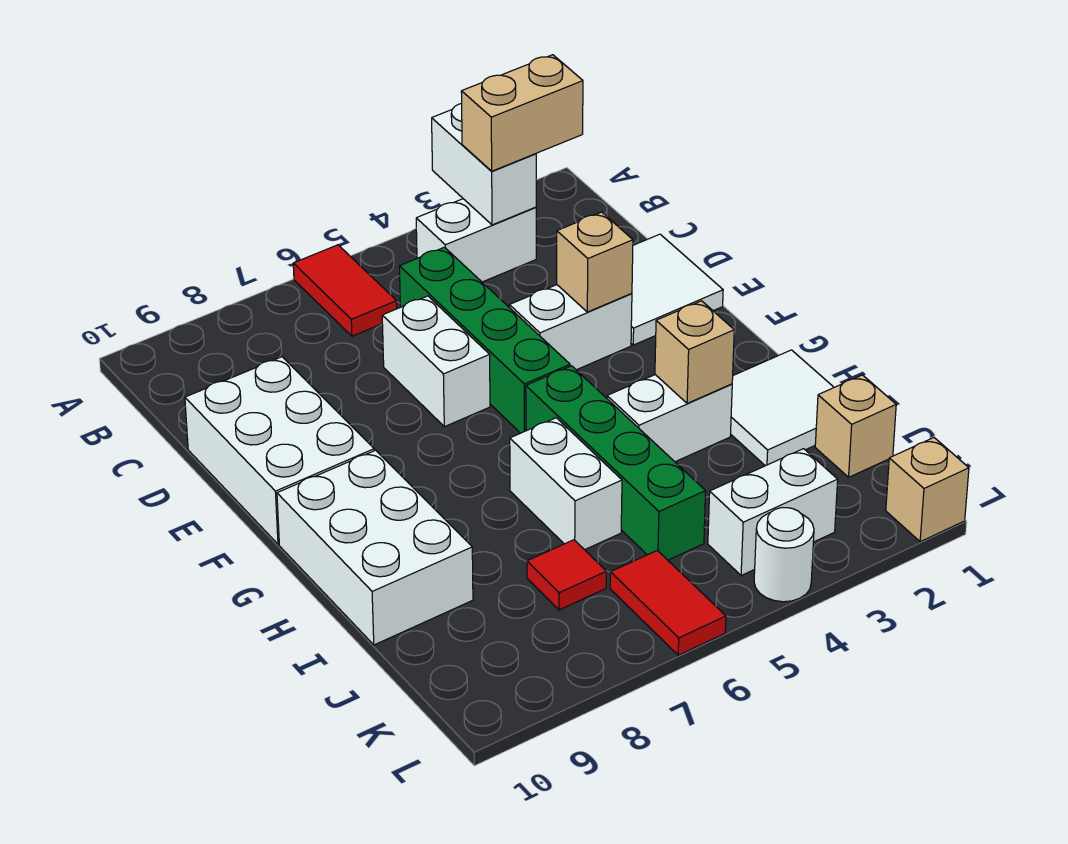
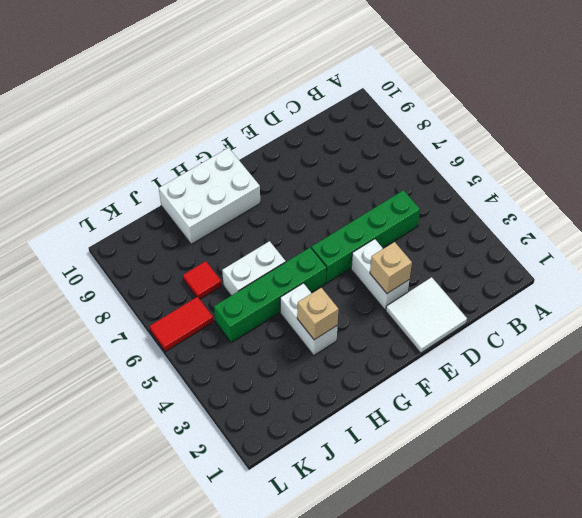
none -> red 1x2 tile [293,245,397,336]
none -> white 1x2 brick [416,199,536,282]
none -> white 1x2 brick [382,296,490,427]

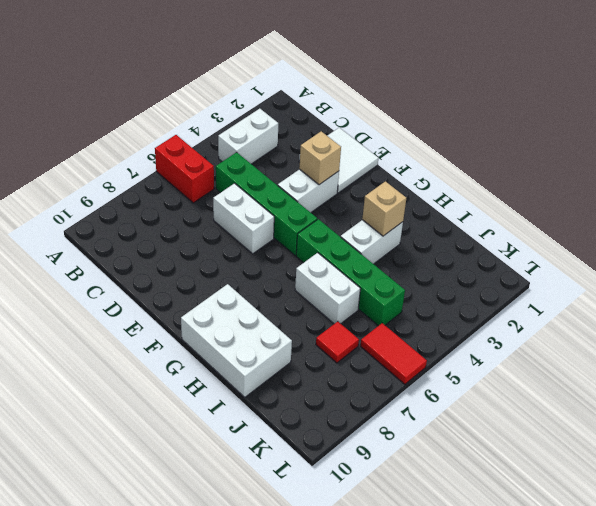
red 1x2 brick [155,135,214,203] -> red 1x2 tile [293,245,397,336]
none -> white 2x3 brick [185,357,374,544]
none -> white 2x2 tile [731,350,834,466]
none -> tan 1x1 brick [815,375,896,477]

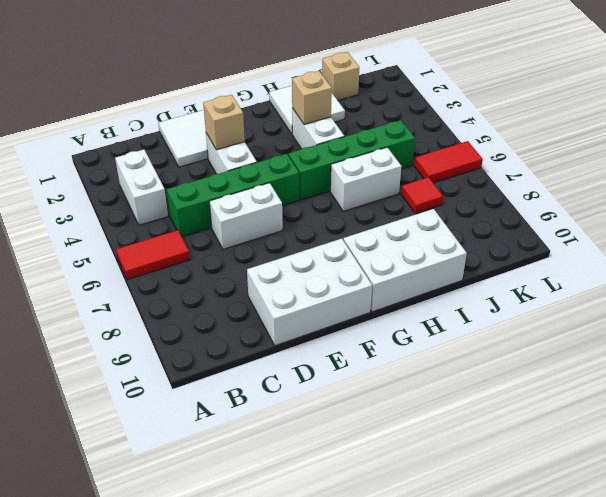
none -> white 1x2 brick [708,449,838,576]
none -> tan 1x1 brick [886,438,969,542]
none -> white 1x1 round brick [754,508,814,602]

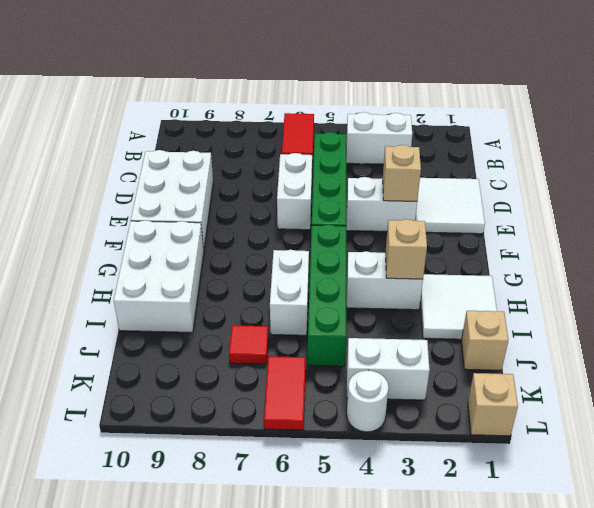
none -> white 1x2 brick [432,103,536,225]
none -> tan 1x2 brick [461,55,583,171]

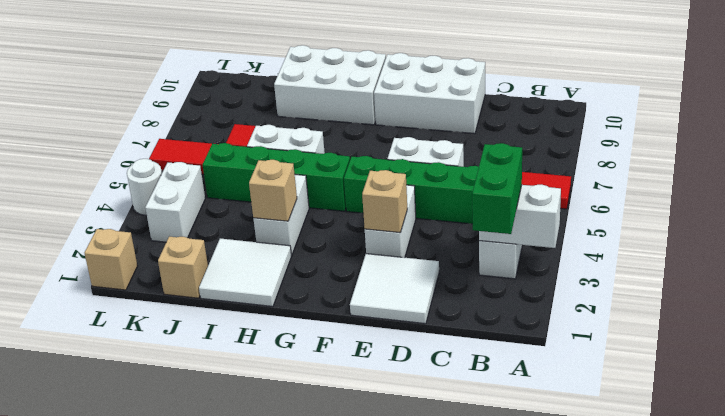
green 1x2 brick [472,143,522,234] -> tan 1x2 brick [461,55,583,171]

